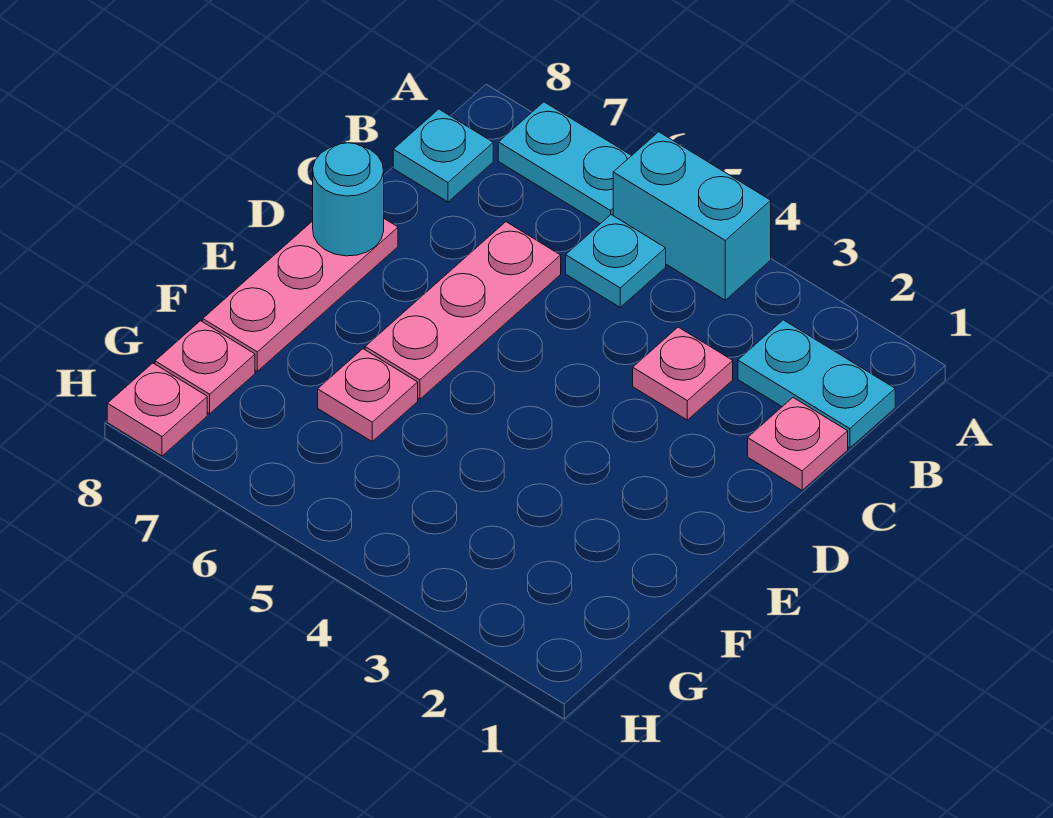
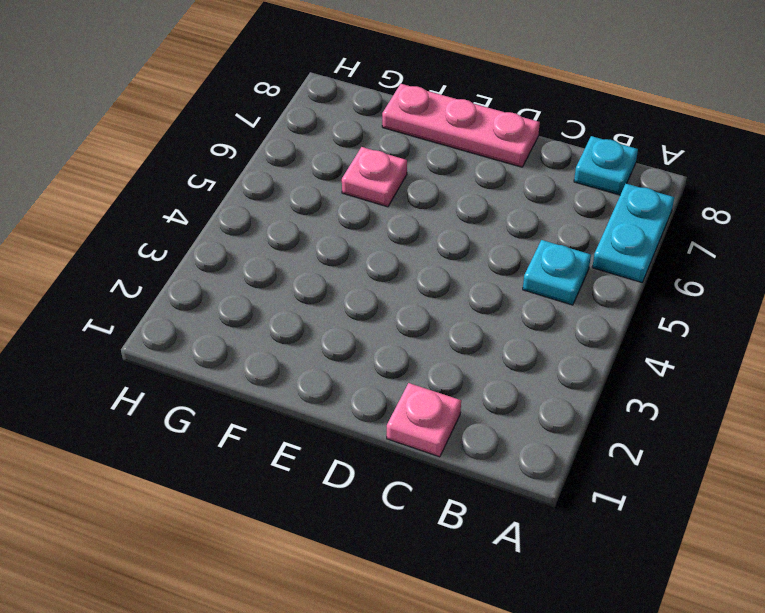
none -> cyan 1x2 brick [613,132,771,300]
none -> cyan 1x2 plate [738,320,895,448]
none -> pink 1x1 plate [633,327,733,420]

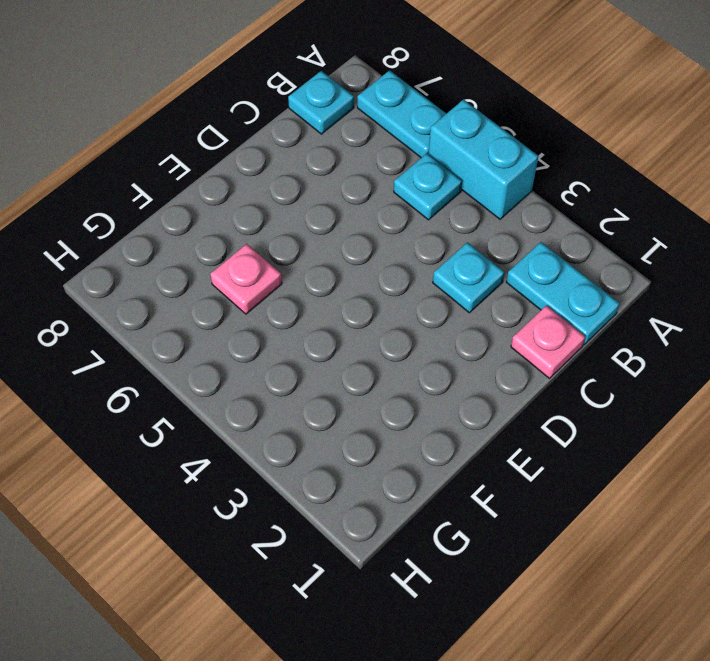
cyan 1x1 plate [433,243,504,313] -> pink 1x1 plate [633,327,733,420]
none -> pink 1x3 plate [365,222,561,399]
none -> pink 1x3 plate [203,219,398,371]
none -> pink 1x1 plate [155,321,255,414]

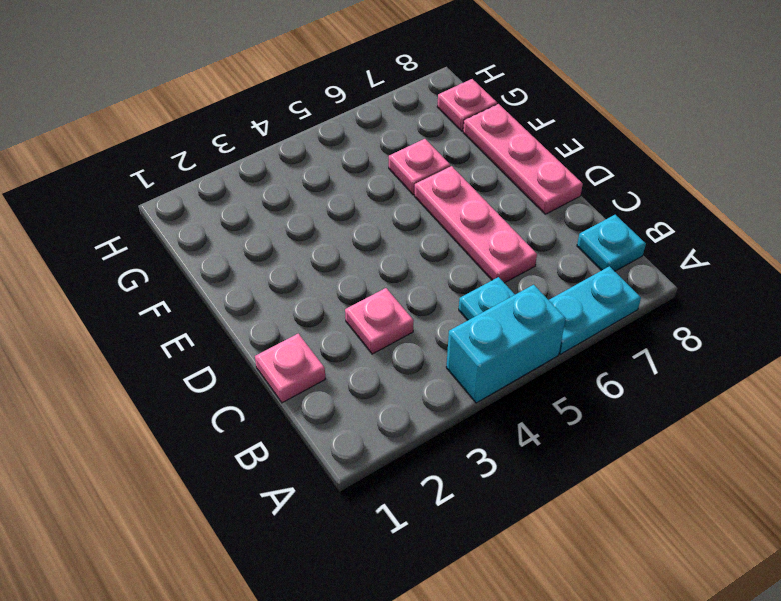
none -> cyan 1x2 plate [738,320,895,448]
none -> pink 1x1 plate [107,363,207,456]
none -> cyan 1x1 round brick [313,143,384,256]

